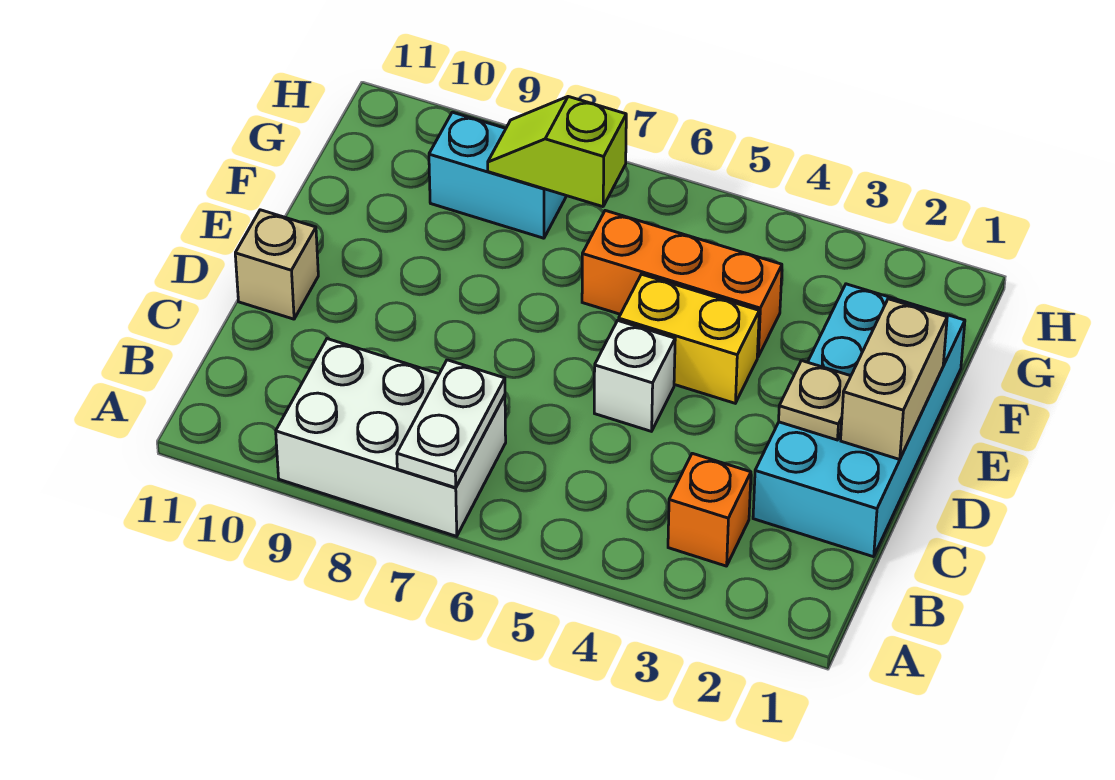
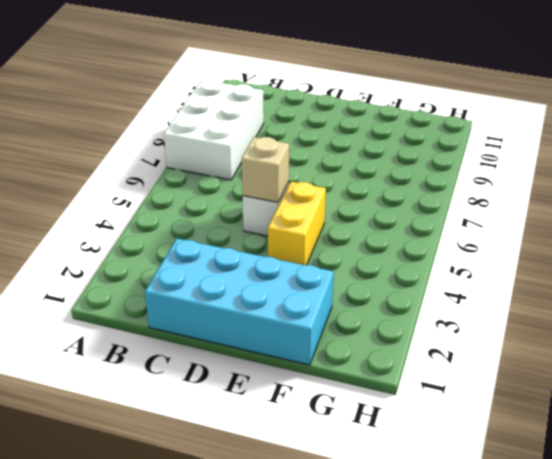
tan 1x1 brick [242,137,289,202] -> tan 1x1 brick moved to [235,210,318,319]
none -> orange 1x1 brick [668,453,751,566]
none -> orange 1x3 brick [582,211,782,357]
none -> cyan 1x2 brick [429,112,566,238]

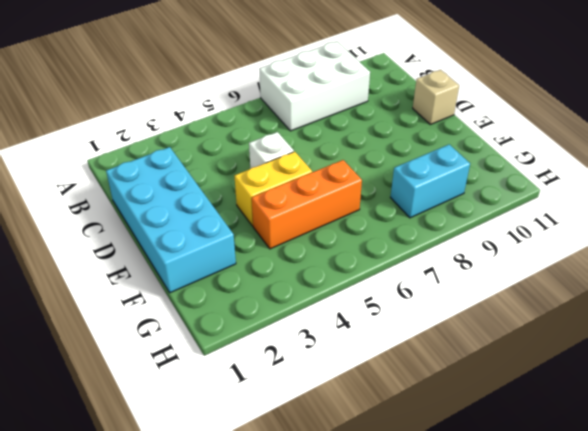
none -> orange 1x1 brick [668,453,751,566]
none -> white 1x2 plate [397,360,505,488]
none -> tan 1x2 brick [841,299,947,460]

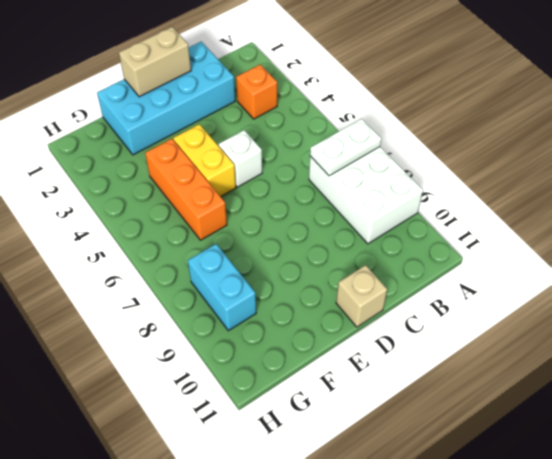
none -> tan 1x1 plate [779,361,851,440]
none -> lime 1x2 slope [488,97,626,207]

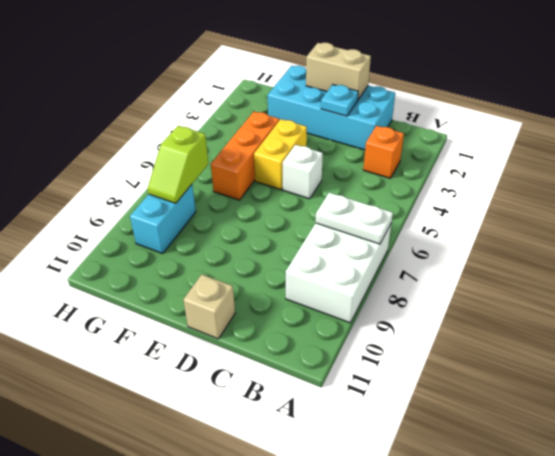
cyan 1x1 plate [321,85,358,116] -> tan 1x1 plate [779,361,851,440]

